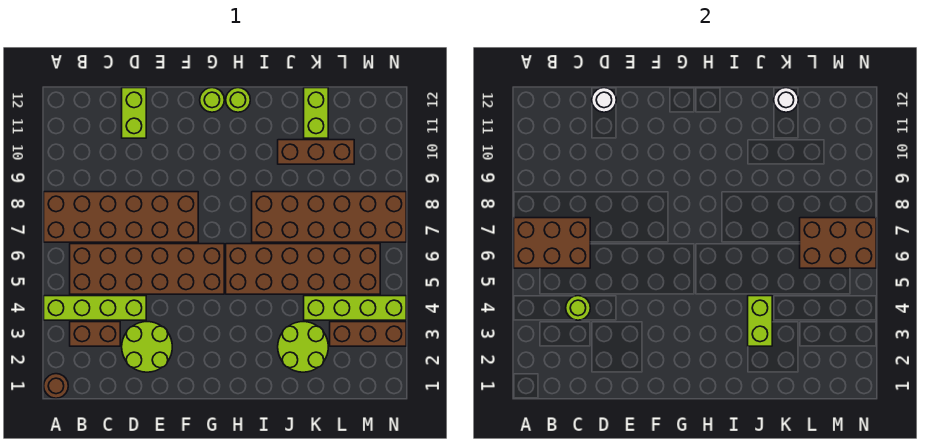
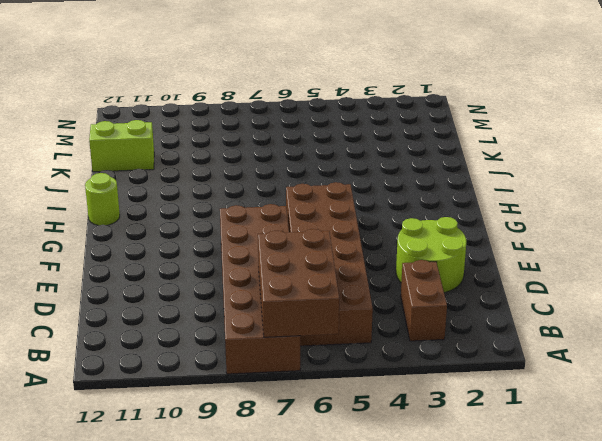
none -> brown 1x1 round brick [44,374,68,398]
none -> lime 1x4 brick [44,296,146,320]
none -> lime 1x2 brick [122,88,146,138]

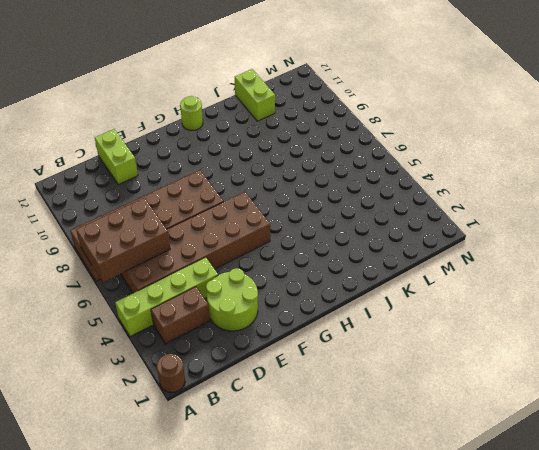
none -> lime 1x1 round brick [200,88,224,112]
none -> brown 2x6 brick [226,244,380,294]
none -> brown 2x6 brick [252,192,406,242]

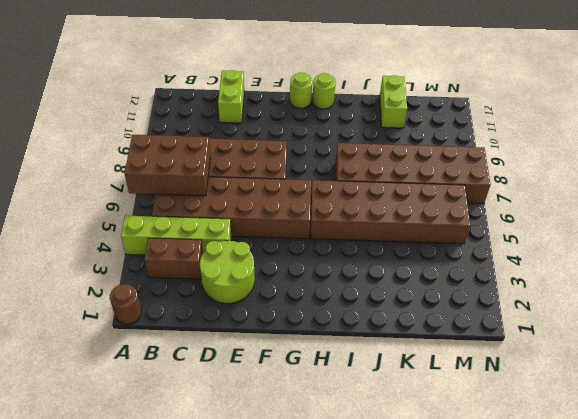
none -> lime 2x2 round brick [278,322,328,372]
none -> brown 1x3 brick [278,140,354,164]
none -> lime 1x4 brick [304,296,406,320]

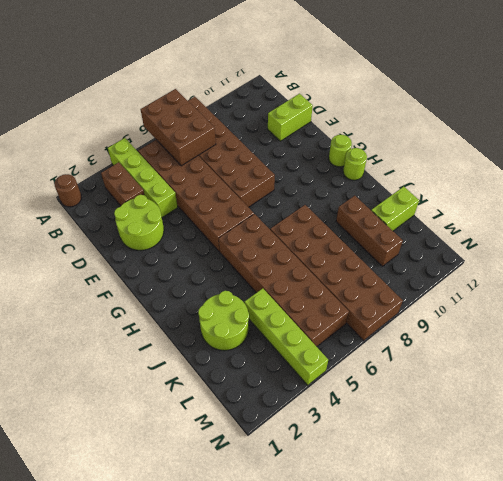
none -> brown 1x3 brick [330,322,406,346]
none -> lime 1x1 round brick [566,296,590,320]
none -> white 1x1 round brick [592,88,616,112]

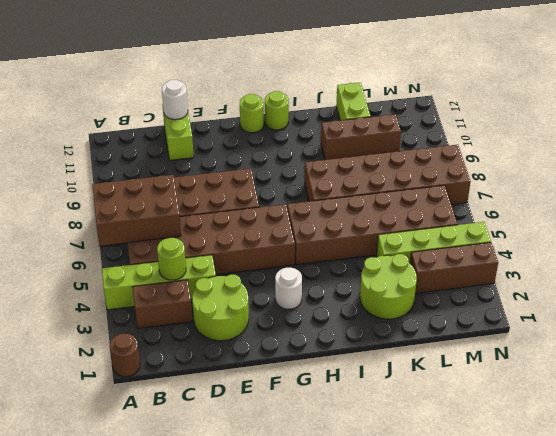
white 1x1 round brick [275,268,302,309] -> white 1x1 round brick moved to [774,88,798,112]
none -> lime 1x2 brick [748,296,772,346]
none -> brown 2x3 brick [800,218,876,268]

